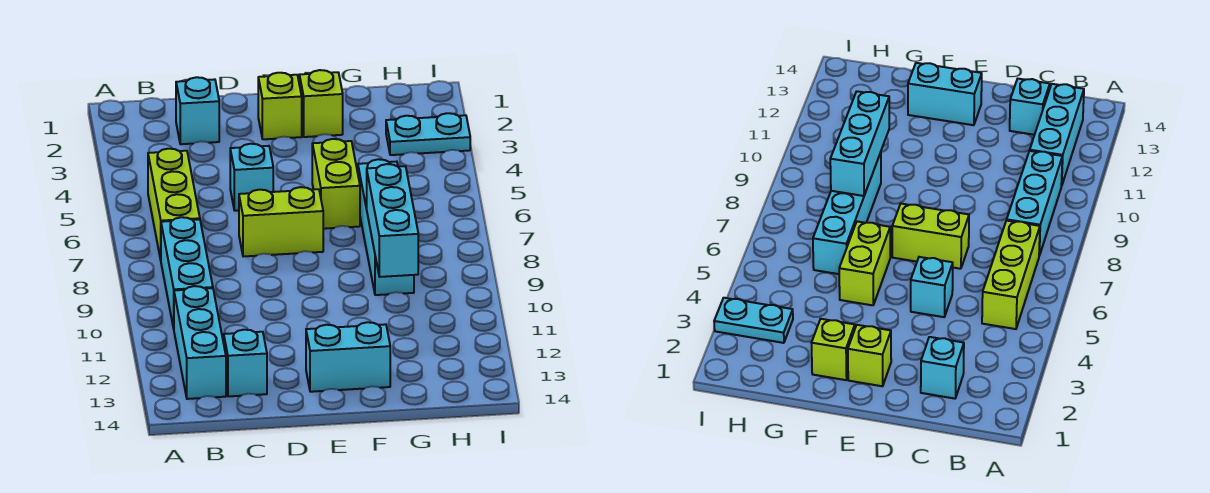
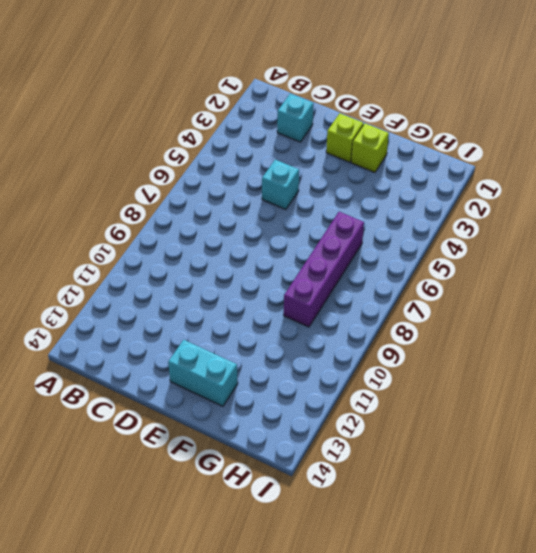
purple 1x4 brick [284,212,364,327] -> cyan 1x4 brick [358,159,414,295]
none -> lime 1x3 brick [148,149,200,260]
none -> cyan 1x3 brick [161,217,213,328]
none -> cyan 1x3 brick [174,286,226,399]

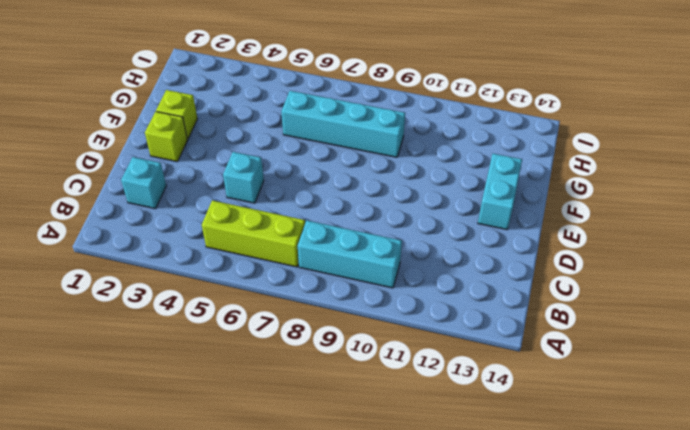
none -> cyan 1x3 brick [174,286,226,399]
none -> cyan 1x1 brick [224,330,267,396]
none -> lime 1x2 brick [239,187,323,257]

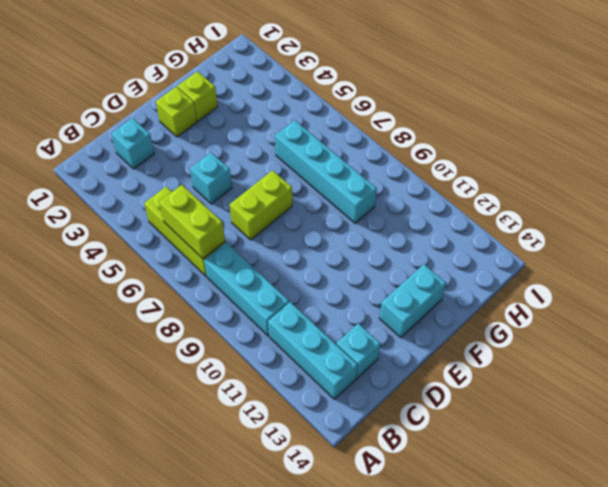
lime 1x2 brick [159,185,225,259] -> lime 1x2 brick moved to [312,139,360,229]
none -> cyan 1x2 plate [386,113,470,155]
none -> cyan 1x3 brick [367,164,418,277]

